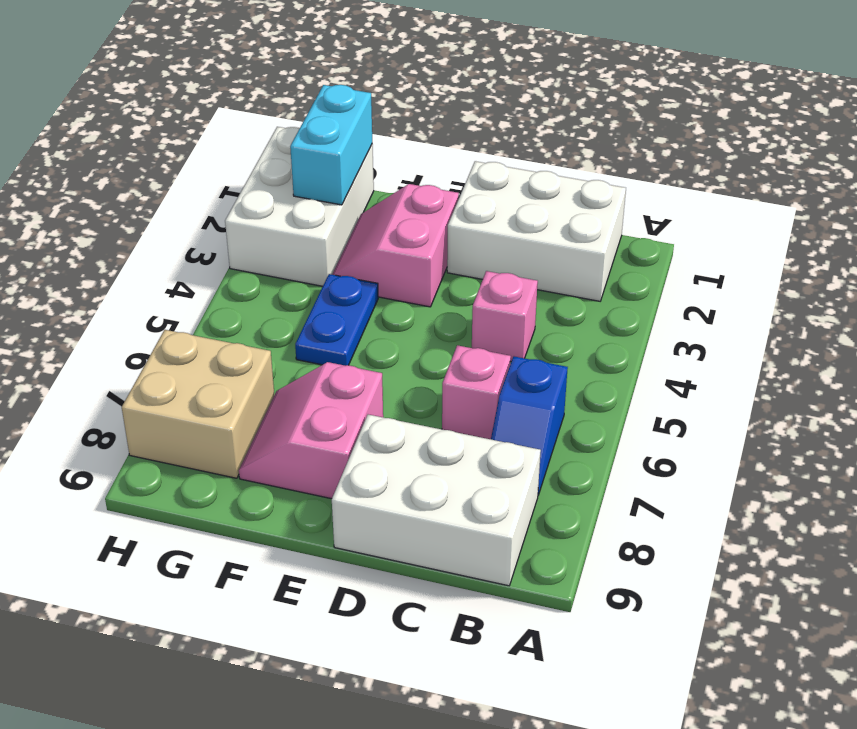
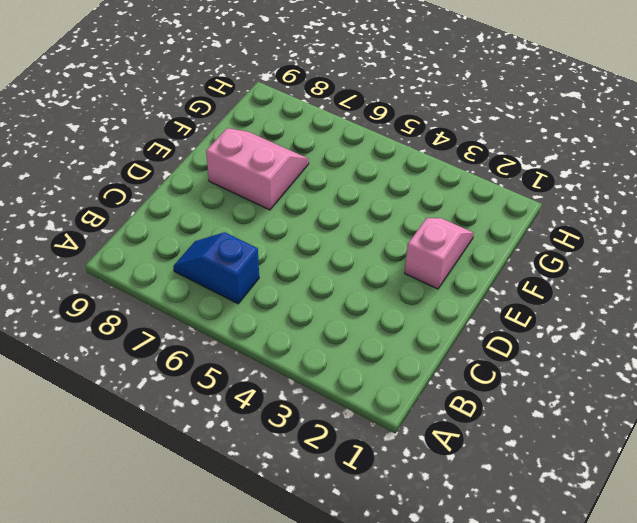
pink 1x2 slope [405,218,474,289] -> pink 2x2 slope [332,184,459,307]
none -> white 2x3 brick [447,161,626,301]
none -> white 2x3 brick [332,415,541,586]

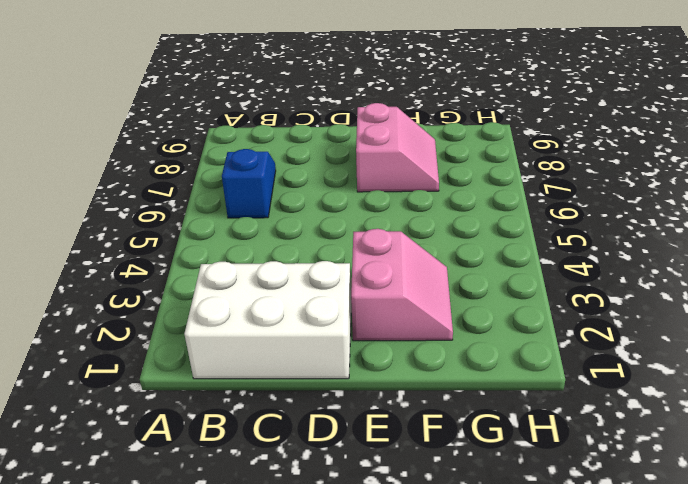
none -> white 2x3 brick [332,415,541,586]
none -> pink 1x1 brick [472,271,538,362]

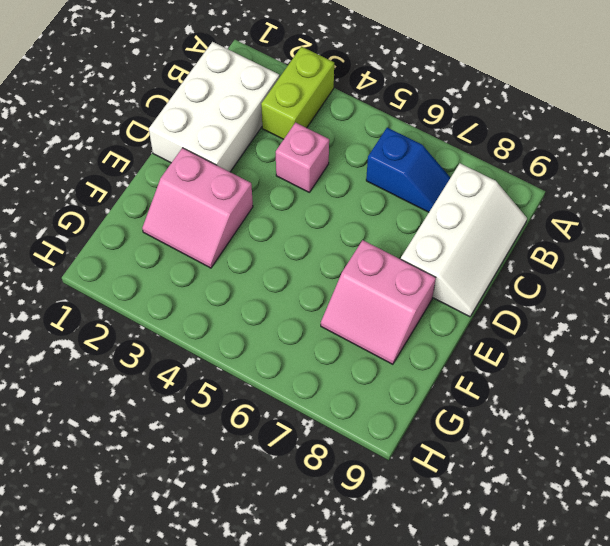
lime 1x2 brick [261,47,334,139] -> none
white 2x3 slope [401,163,527,317] -> white 2x3 brick [332,415,541,586]
none -> pink 1x1 brick [442,345,511,439]
none -> blue 1x2 plate [295,274,378,366]

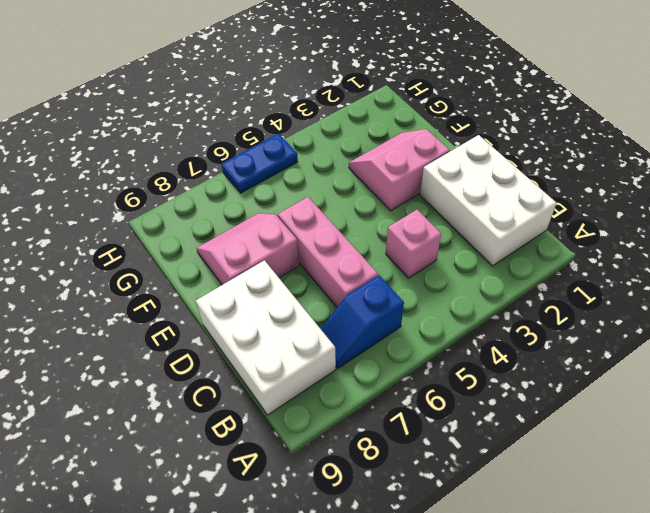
pink 1x3 brick [278,197,378,307] -> pink 1x1 brick [442,345,511,439]
blue 1x2 plate [221,134,298,193] -> blue 1x2 plate moved to [295,274,378,366]
none -> white 2x3 brick [225,127,374,286]
none -> tan 2x2 brick [122,330,274,478]

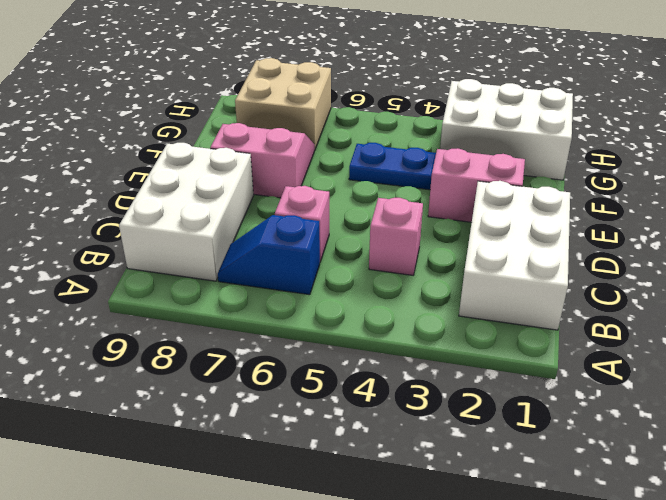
none -> cyan 1x2 brick [290,85,372,205]

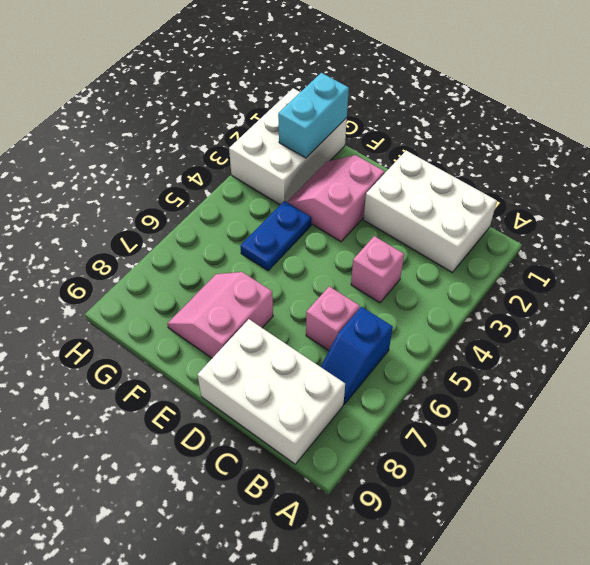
none -> tan 2x2 brick [122,330,274,478]

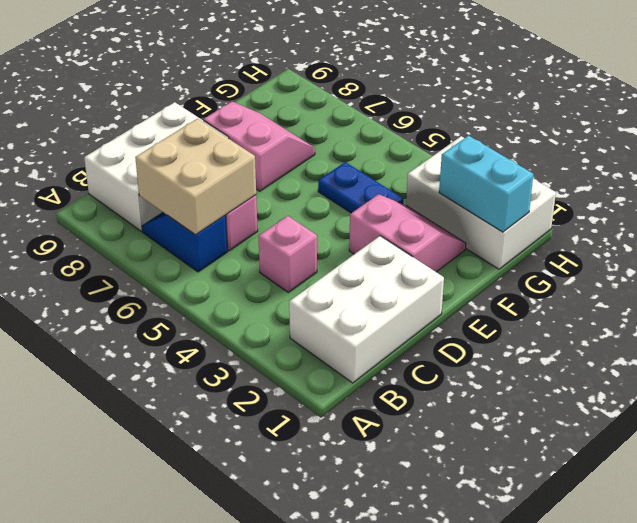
tan 2x2 brick [135,119,256,235] -> tan 2x2 brick moved to [122,330,274,478]

